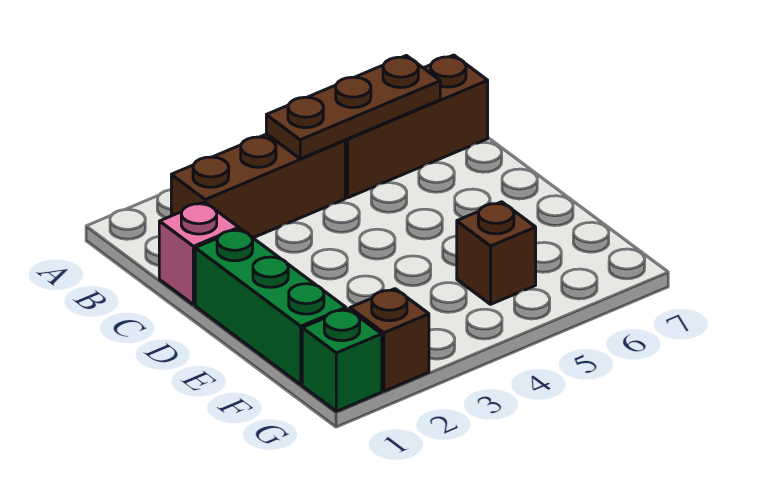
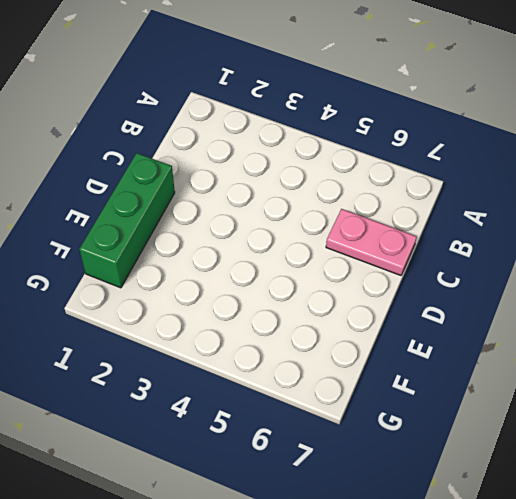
pink 1x2 plate [326,209,417,275] -> none
none -> brown 1x3 brick [171,134,345,238]
none -> brown 1x3 brick [345,55,488,198]

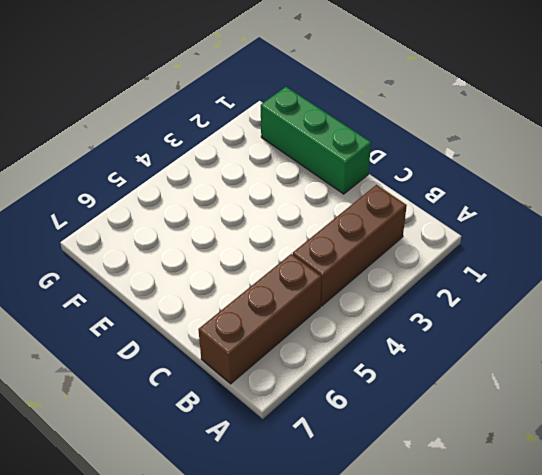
none -> pink 1x1 brick [159,202,239,305]
none -> brown 1x1 brick [457,202,536,304]

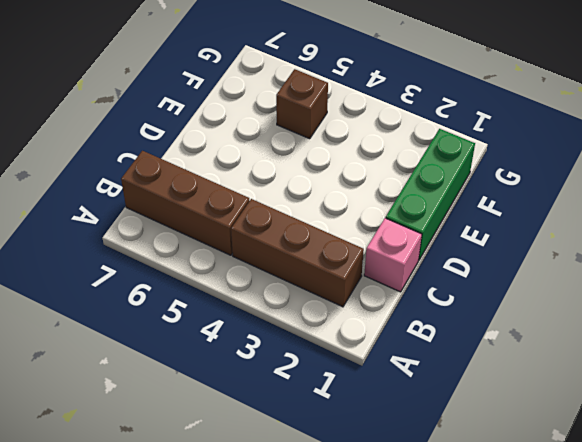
none -> green 1x1 brick [302,309,382,411]
none -> brown 1x1 brick [350,289,429,391]

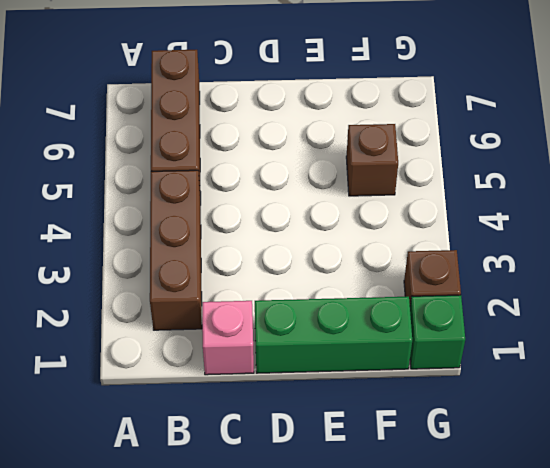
none -> brown 1x3 plate [266,55,440,159]

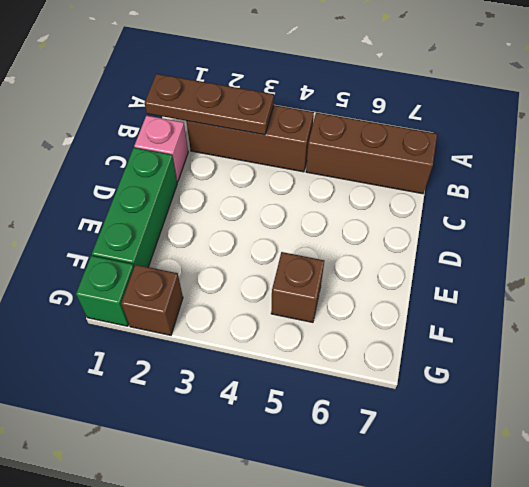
brown 1x3 plate [145,74,274,135] -> brown 1x3 plate moved to [266,55,440,159]

